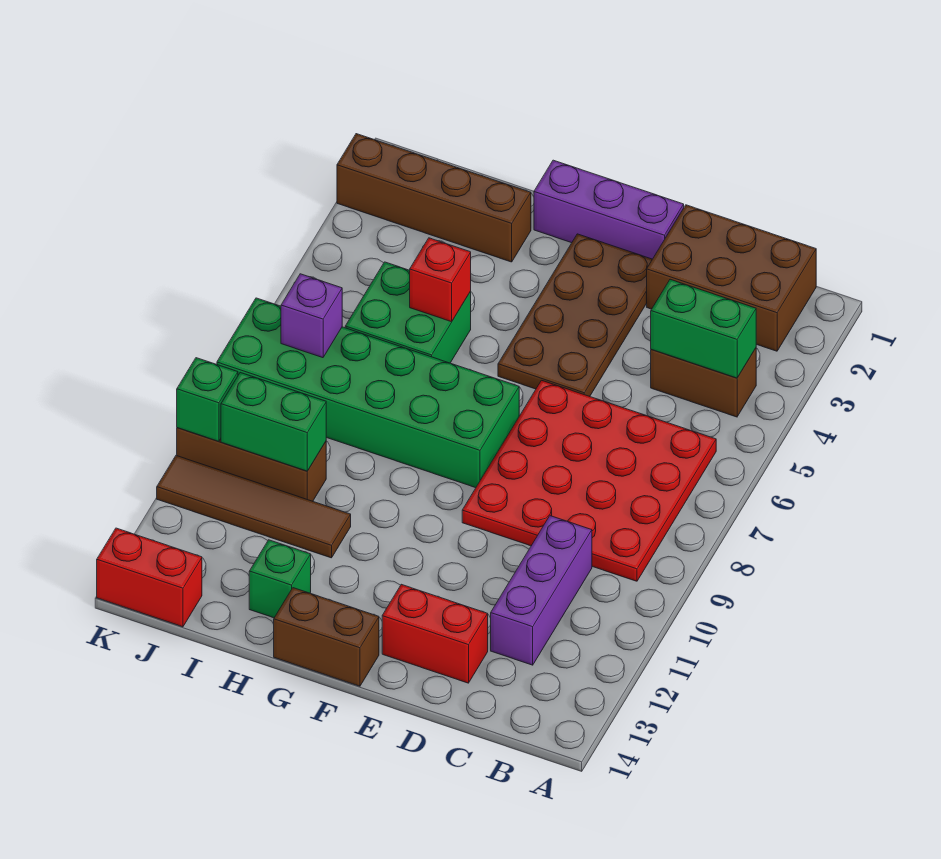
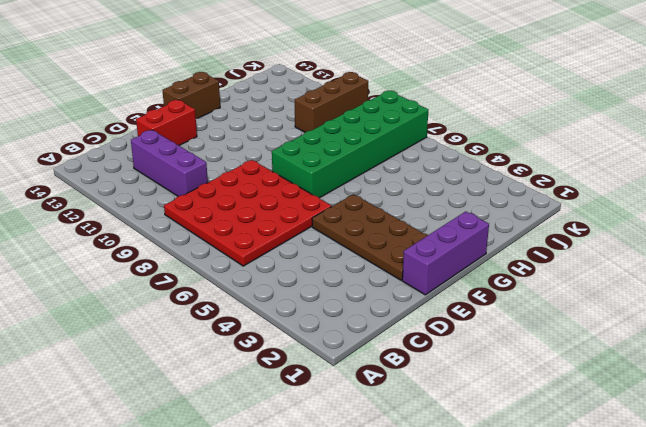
none -> brown 2x3 brick [647,205,816,351]
none -> brown 1x2 brick [651,348,756,417]
none -> brown 1x4 brick [337,134,531,262]

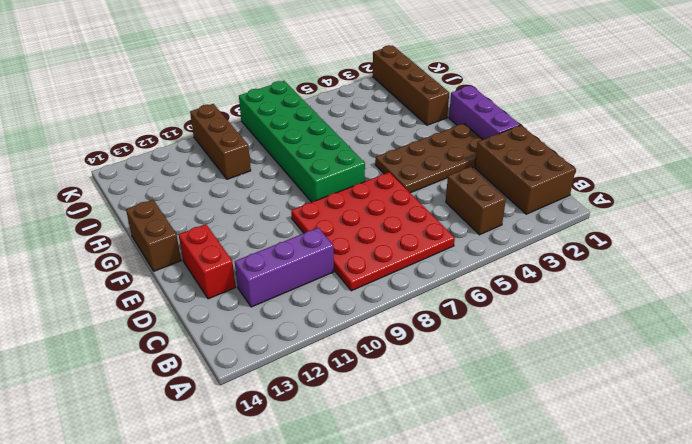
none -> green 2x2 brick [345,262,471,363]
none -> brown 1x4 tile [157,455,351,558]
none -> green 1x1 brick [249,540,311,618]

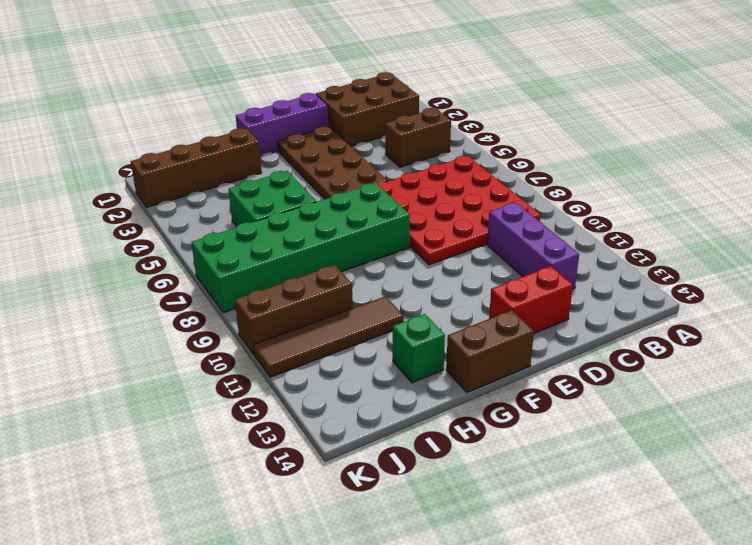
none -> red 1x2 brick [97,528,202,627]
none -> green 1x2 brick [651,279,756,378]
none -> red 1x1 brick [410,238,471,322]

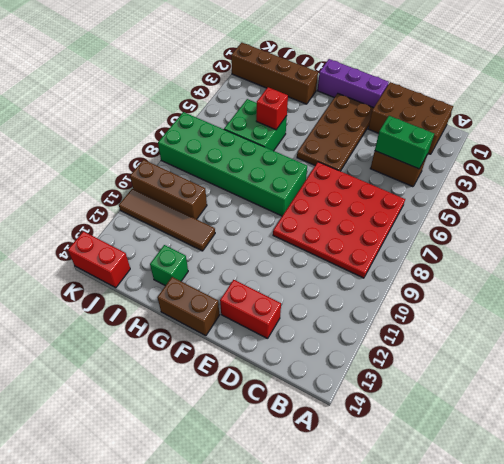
none -> purple 1x3 brick [491,516,592,665]
none -> green 1x2 brick [221,373,326,471]
none -> purple 1x1 brick [281,274,342,358]

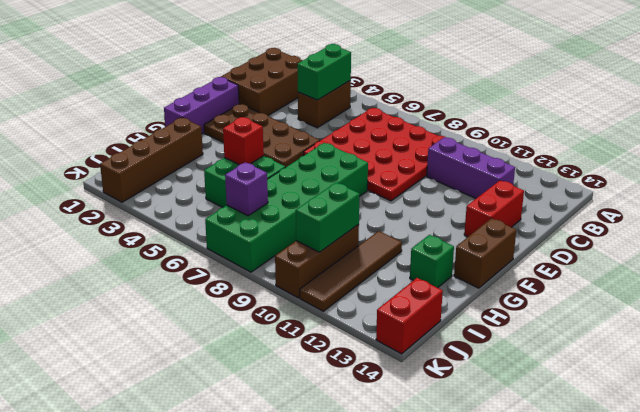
none -> green 1x1 brick [177,358,238,442]

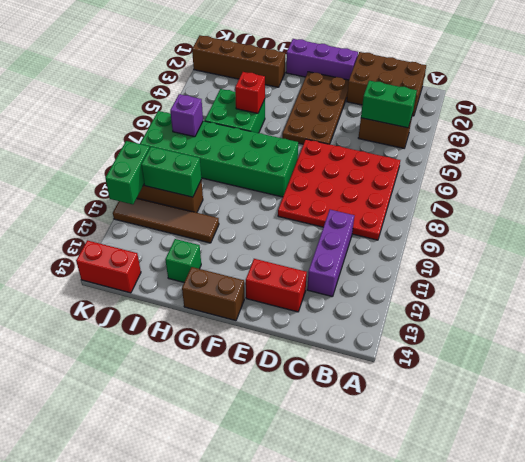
green 1x2 brick [105,141,150,204] -> green 1x1 brick [177,358,238,442]

